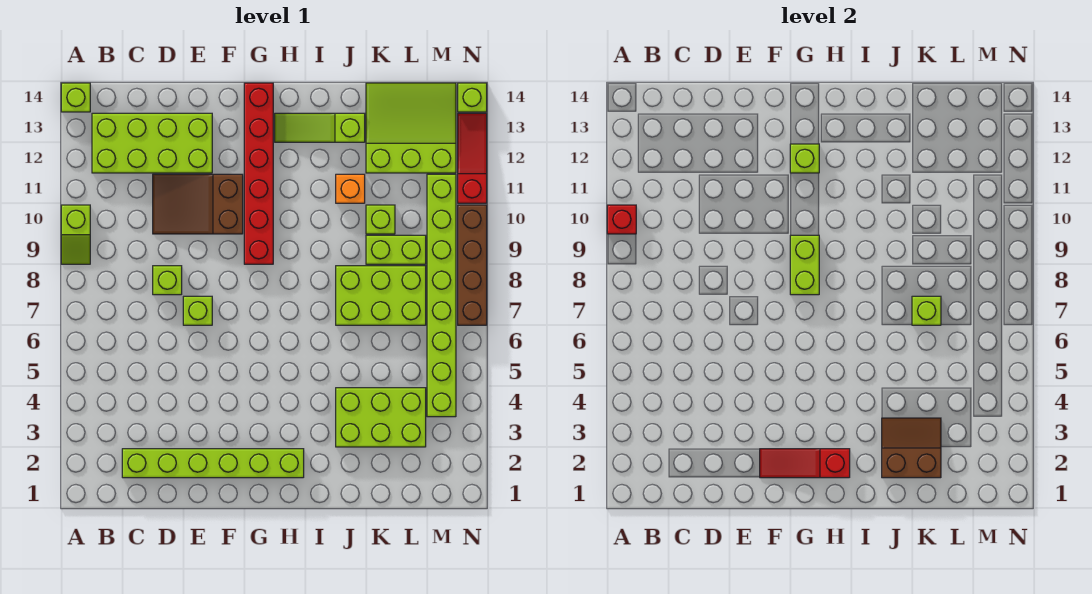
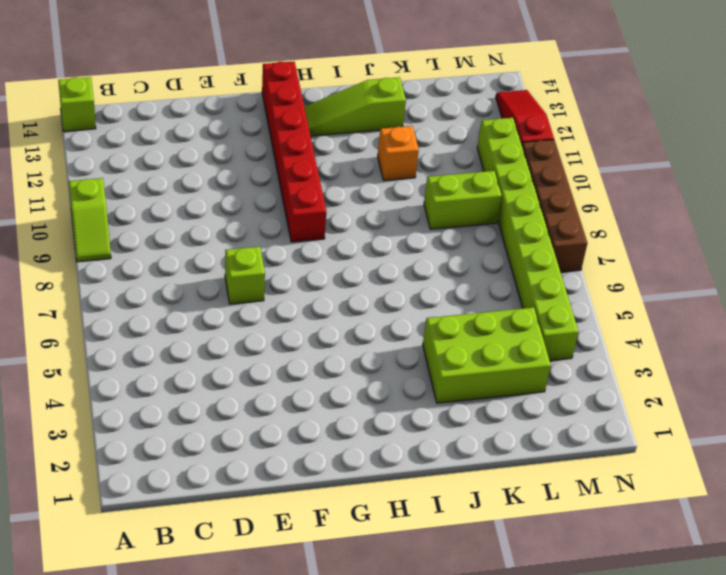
none -> lime 2x4 brick [92,113,212,173]
none -> lime 1x6 brick [122,449,304,478]
none -> lime 1x1 brick [153,266,182,295]

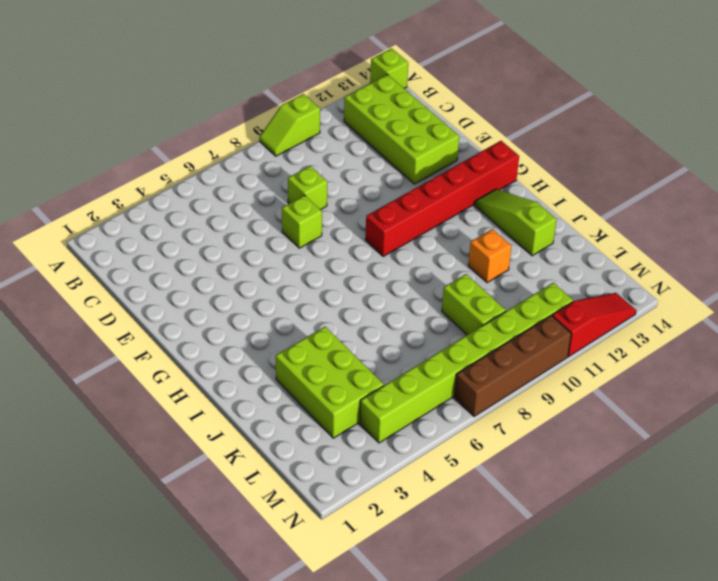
none -> lime 1x6 brick [122,449,304,478]
none -> brown 2x3 slope [153,174,243,234]
none -> lime 2x3 brick [336,266,426,325]

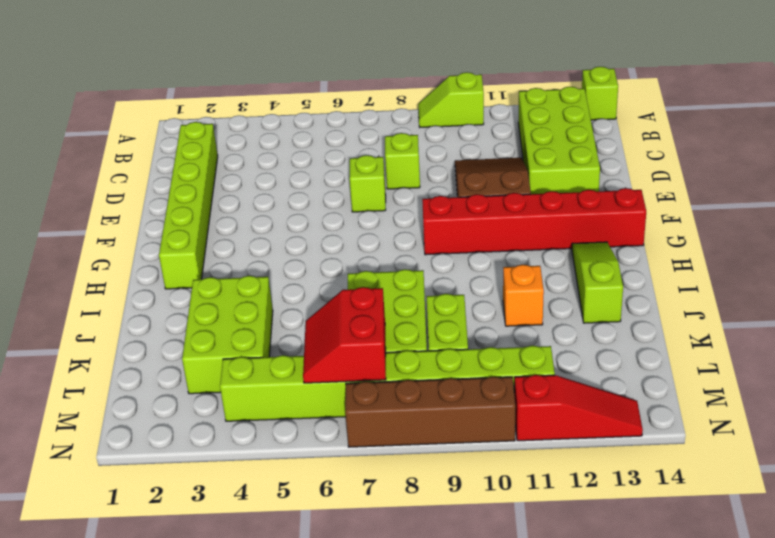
red 2x2 slope [303,287,386,383] -> none
none -> lime 1x1 brick [366,205,395,234]
none -> lime 3x3 slope [366,83,456,173]
none -> lime 1x1 brick [458,83,487,112]

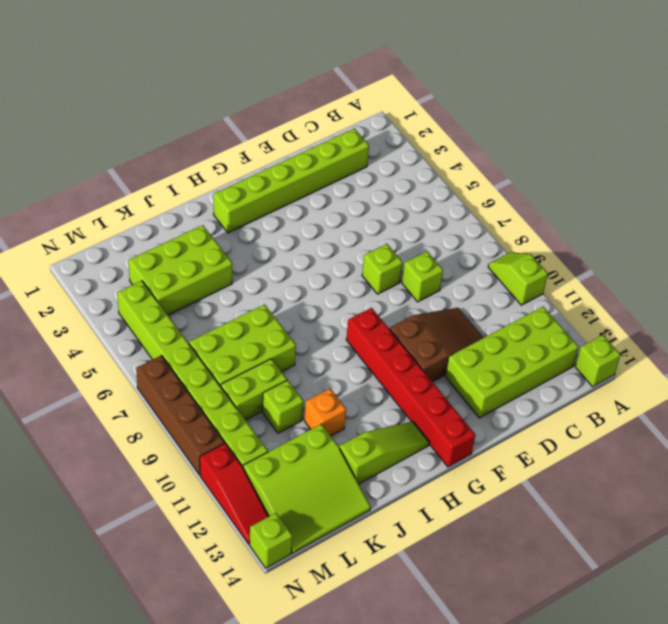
none -> red 1x1 brick [607,205,636,234]
none -> red 1x3 slope [760,449,850,478]
none -> lime 1x2 brick [790,235,819,295]

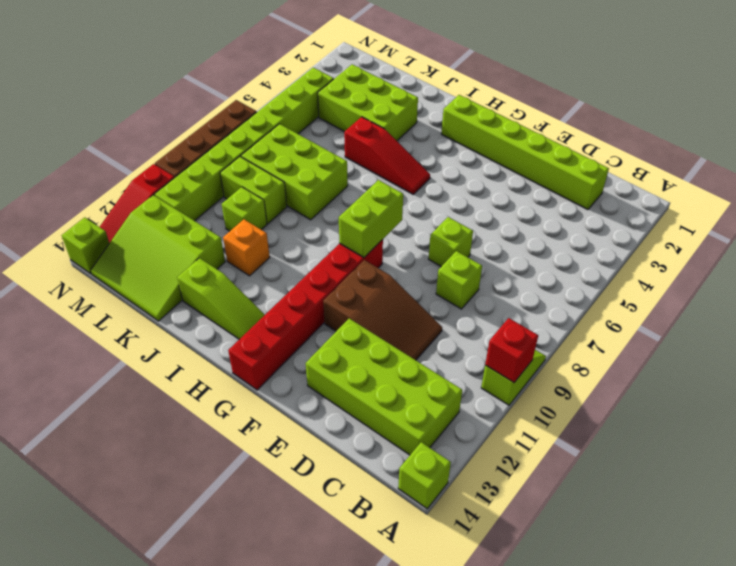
red 1x3 slope [344,117,430,194] -> red 1x3 slope moved to [760,449,850,478]
none -> lime 1x1 brick [790,144,819,173]
none -> brown 2x2 slope [882,418,941,478]
none -> lime 1x1 brick [912,296,941,325]

